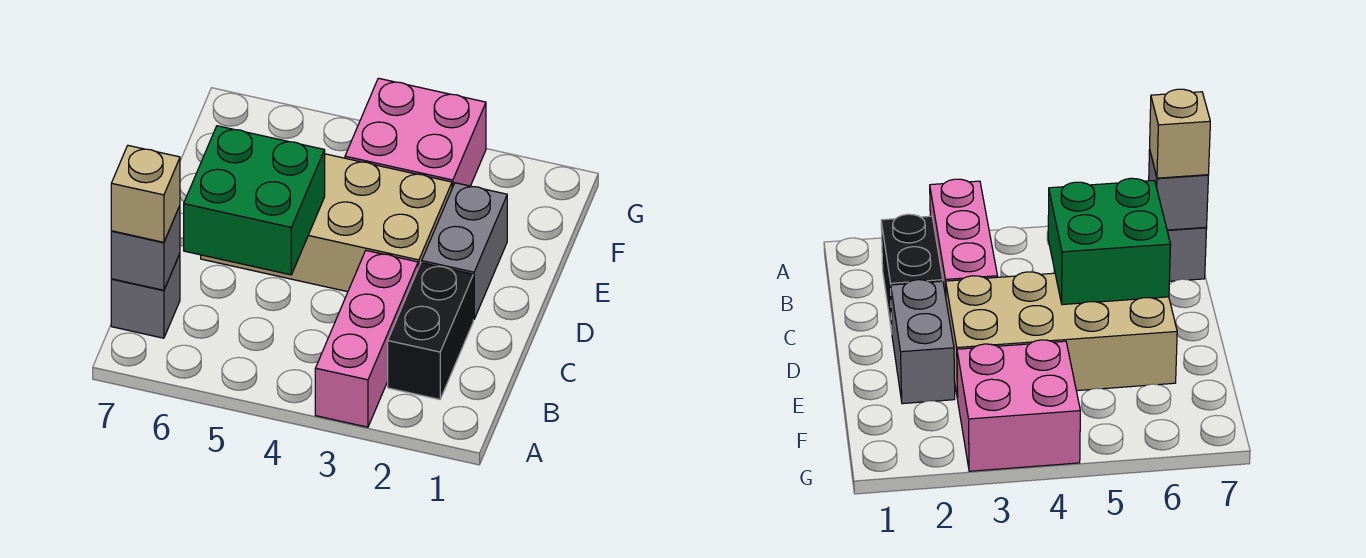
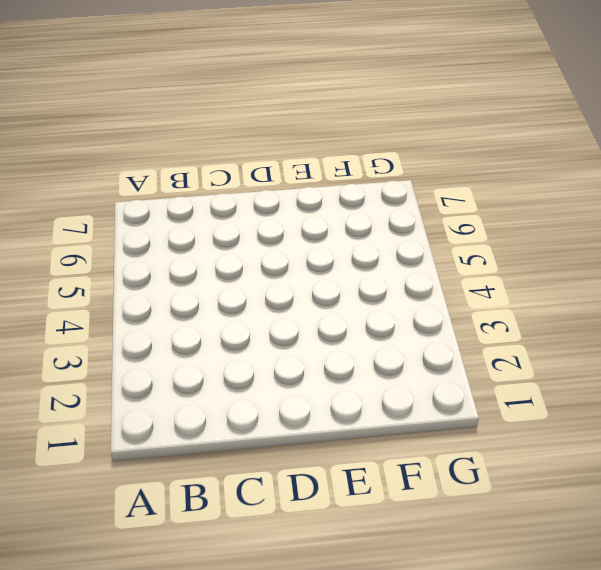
none -> pink 1x3 brick [315,250,418,427]
none -> black 1x2 brick [388,263,473,399]

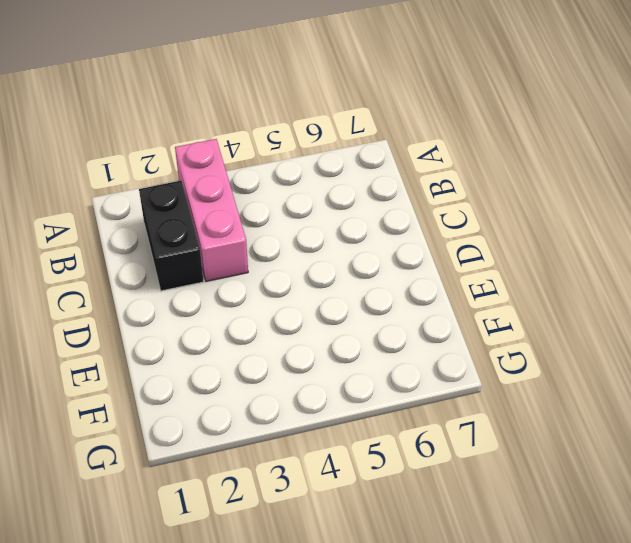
none -> grey 1x1 brick [111,254,180,338]
none -> grey 1x2 brick [422,183,507,320]

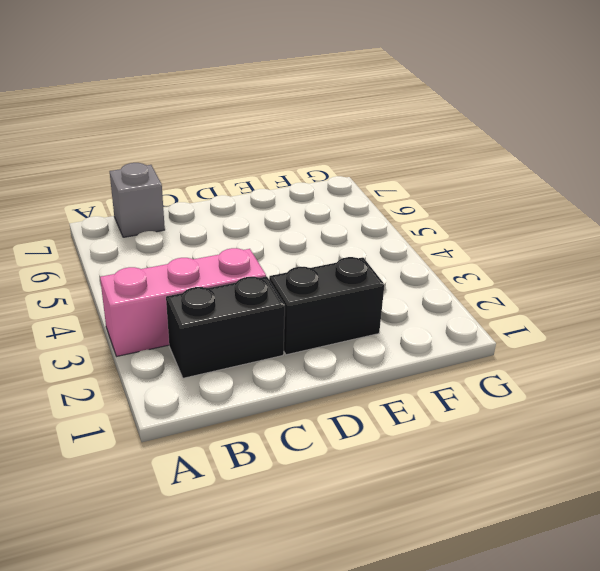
black 1x2 brick [269,257,384,355] -> grey 1x2 brick [422,183,507,320]
none -> tan 2x4 brick [201,154,452,292]
none -> pink 2x2 brick [345,78,486,188]

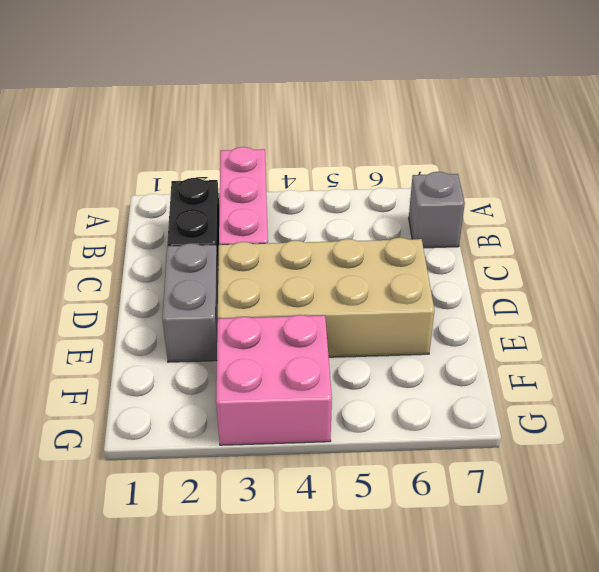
none -> grey 1x1 brick [111,206,180,290]
none -> green 2x2 brick [184,126,325,275]

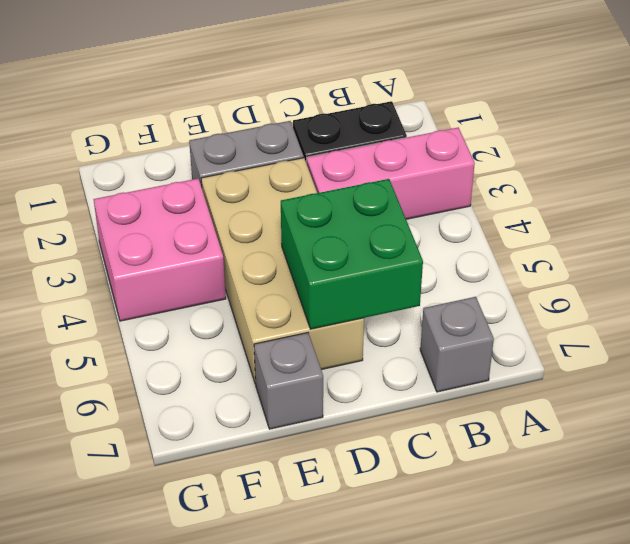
grey 1x1 brick [254,333,323,429] -> grey 1x1 brick moved to [111,206,180,290]
none -> tan 1x1 brick [111,146,180,242]

